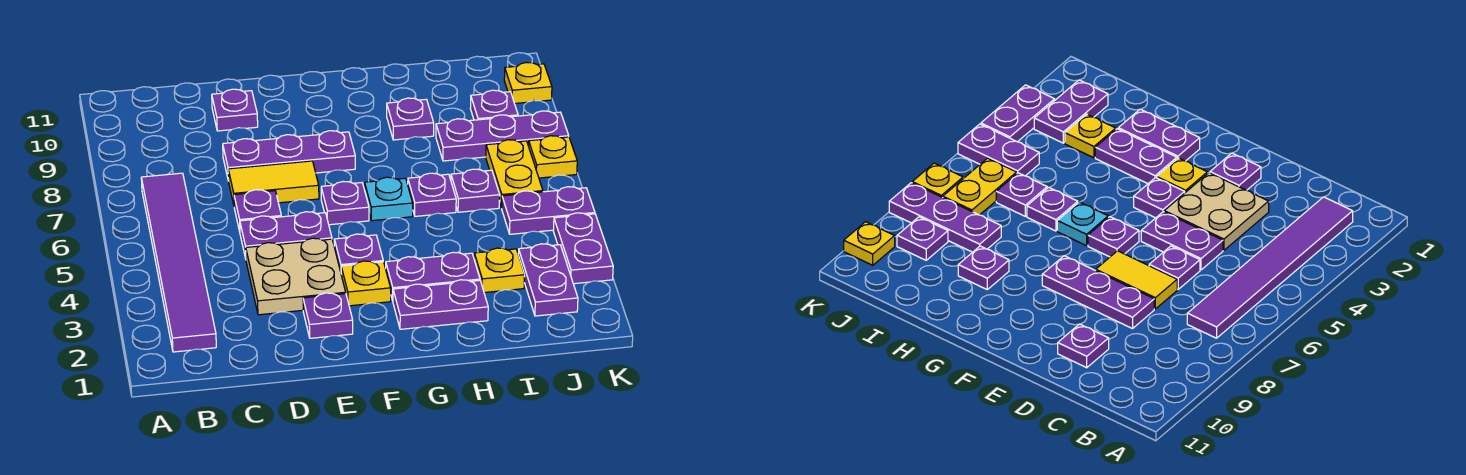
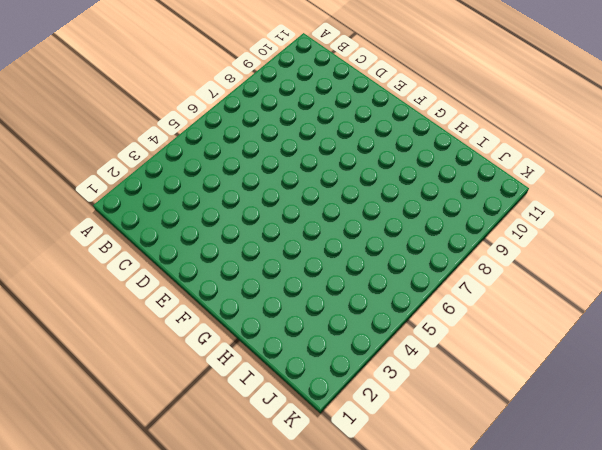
none -> purple 1x6 tile [141,173,216,352]
none -> tan 2x2 plate [246,238,346,315]
none -> purple 1x2 plate [240,212,332,258]

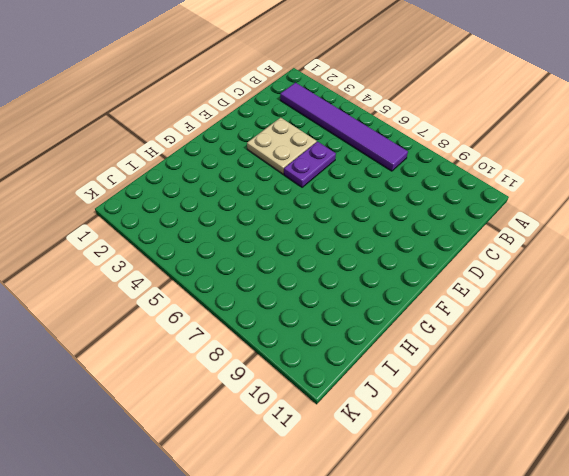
none -> purple 1x1 plate [234,190,281,232]
none -> yellow 1x2 tile [228,161,319,204]
none -> purple 1x3 plate [223,131,355,181]

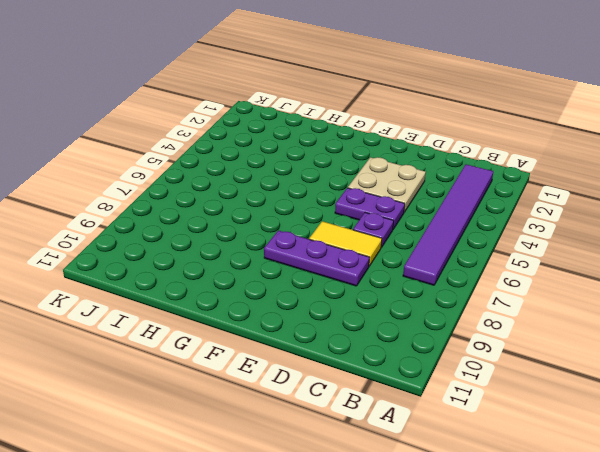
none -> purple 1x1 plate [212,89,258,131]
none -> purple 1x1 plate [303,293,353,338]
none -> yellow 1x1 plate [341,261,391,306]

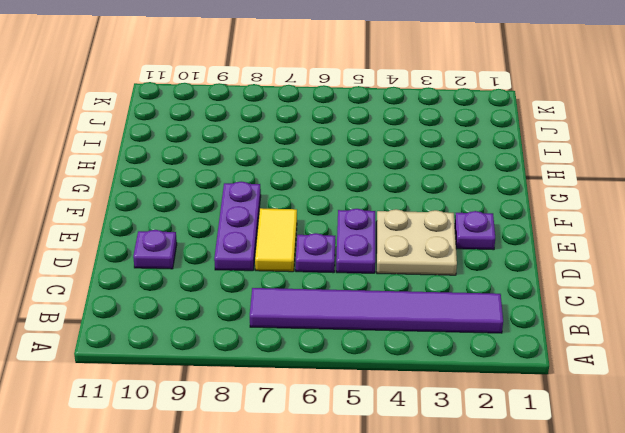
none -> yellow 1x1 plate [341,261,391,306]
none -> purple 1x1 plate [334,234,383,272]
none -> purple 1x1 plate [321,181,369,225]

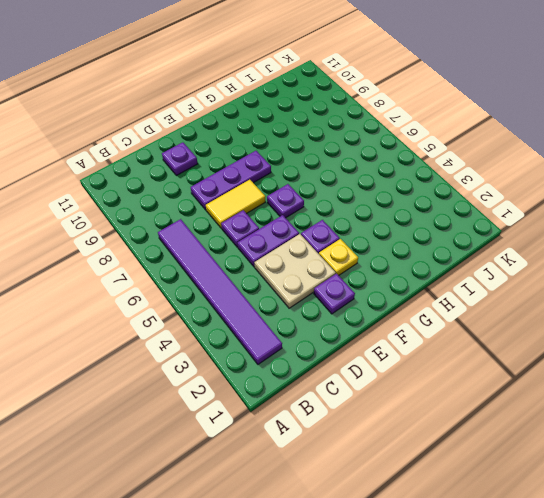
none -> purple 1x2 plate [393,280,488,329]
none -> purple 1x2 plate [386,252,480,301]
none -> cyan 1x1 plate [365,177,413,221]

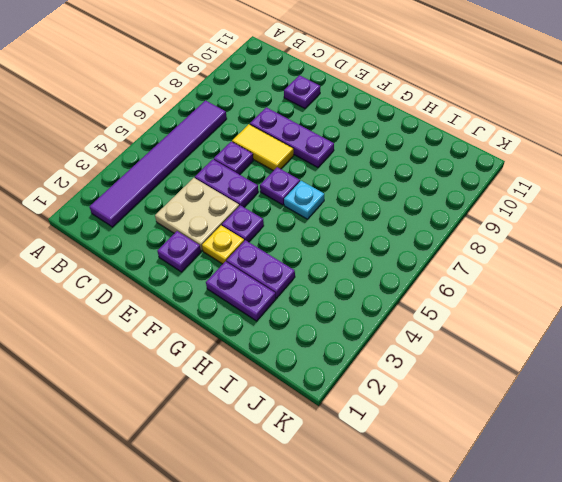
none -> purple 1x1 plate [408,173,456,216]
none -> purple 1x1 plate [387,98,434,140]
none -> yellow 1x1 plate [474,248,525,292]

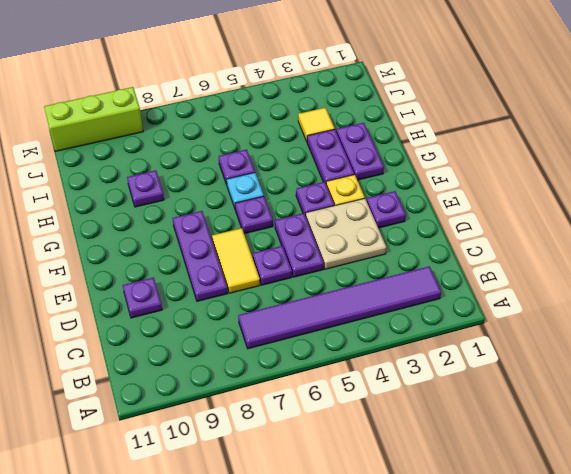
yellow 1x1 tile [298,108,335,141] -> yellow 1x1 plate [474,248,525,292]
lime 1x3 brick [44,87,143,152] -> yellow 1x1 plate [504,62,552,103]
none -> purple 1x1 plate [451,169,500,212]
none -> purple 1x3 plate [436,111,569,161]
none -> purple 1x2 plate [518,244,578,316]

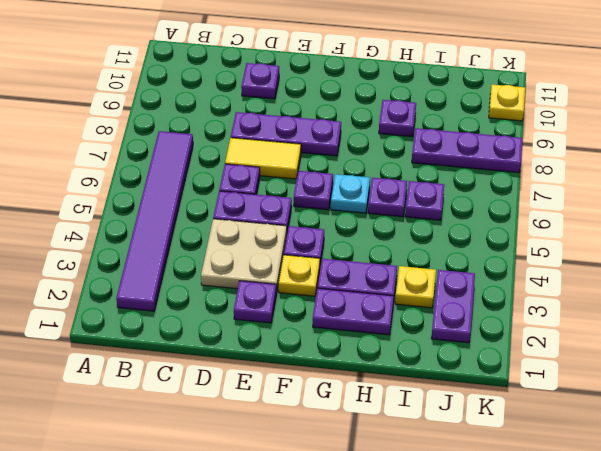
none -> purple 1x2 plate [502,187,595,234]
none -> yellow 1x2 plate [486,140,543,208]
none -> purple 1x1 plate [470,90,518,120]

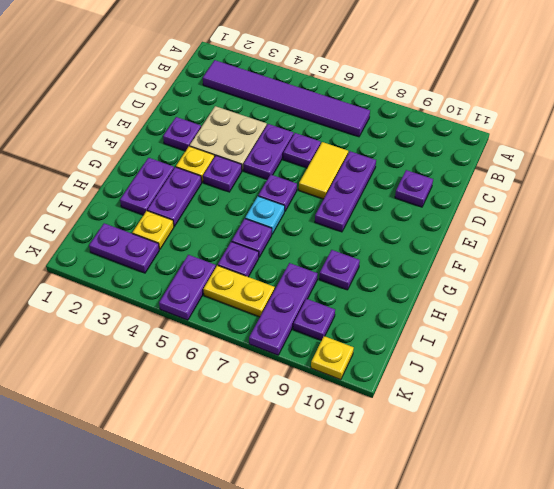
none -> purple 1x2 plate [553,213,613,284]
none -> yellow 1x1 plate [529,136,577,178]

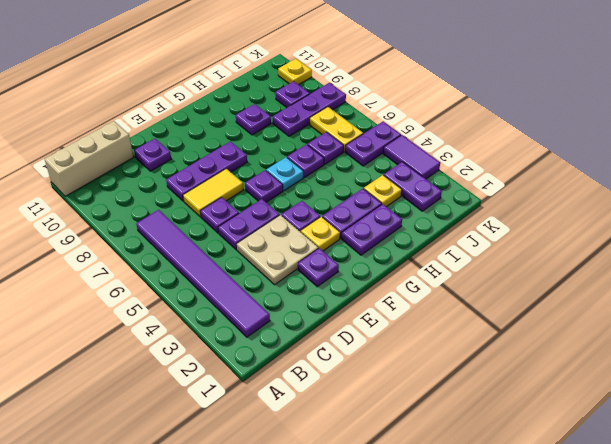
tan 1x3 brick [45,121,133,196] -> none
purple 1x2 tile [383,135,440,179] -> purple 1x2 plate [553,213,613,284]
none -> yellow 1x1 plate [529,136,577,178]

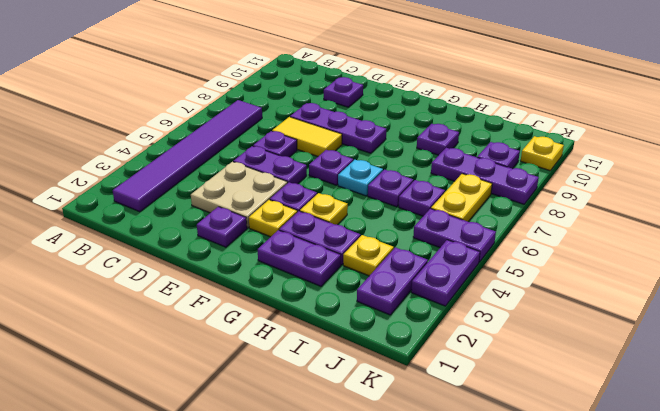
yellow 1x1 plate [300,193,348,225] -> yellow 1x1 plate moved to [529,136,577,178]

